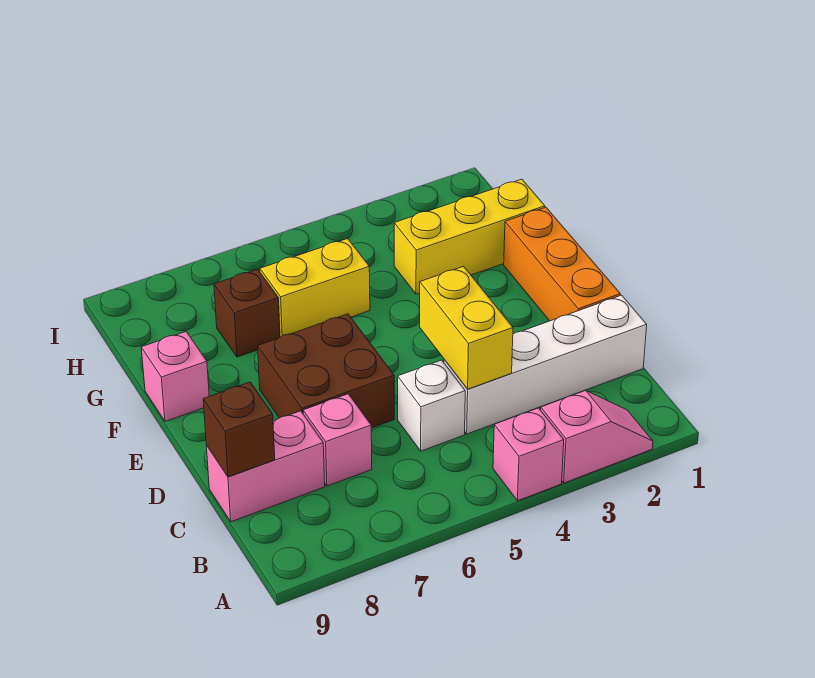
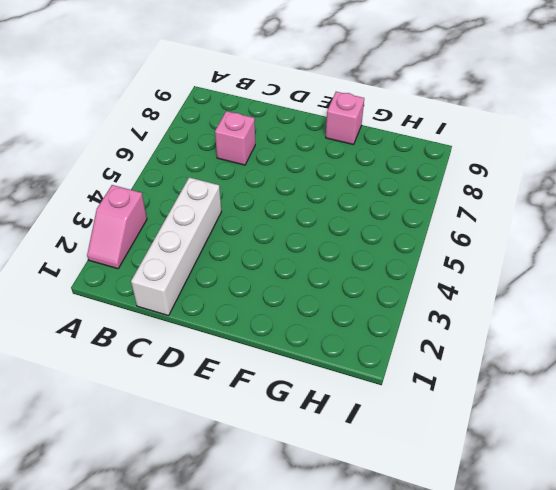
none -> pink 1x1 brick [493,408,564,501]
none -> white 1x1 brick [398,360,465,451]
none -> pink 1x2 brick [206,411,325,522]

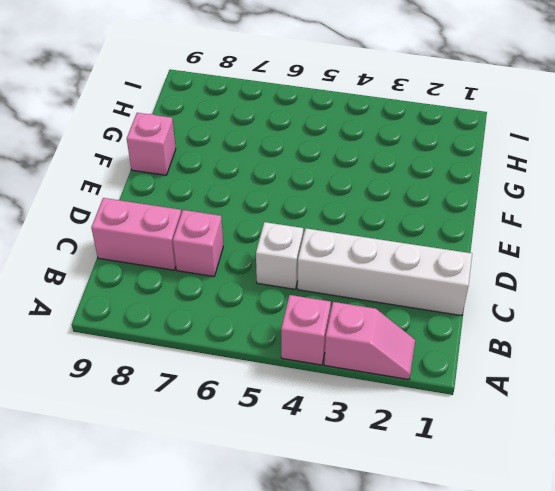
none -> orange 1x3 brick [504,207,620,321]
none -> brown 2x2 brick [258,314,394,428]
none -> yellow 1x3 brick [394,179,545,294]

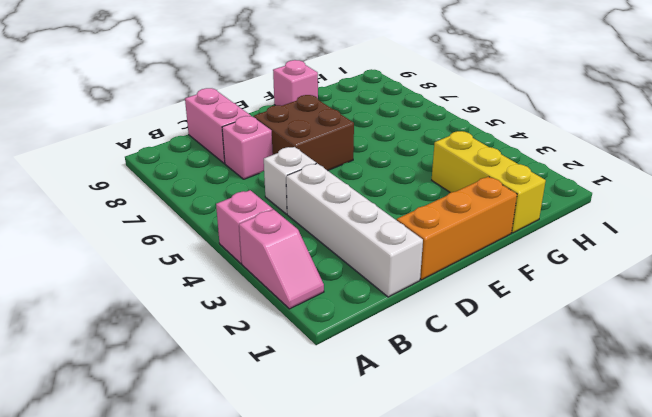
none -> yellow 1x2 brick [260,238,370,337]
none -> brown 1x1 brick [214,269,280,357]
none -> yellow 1x2 brick [420,267,513,389]

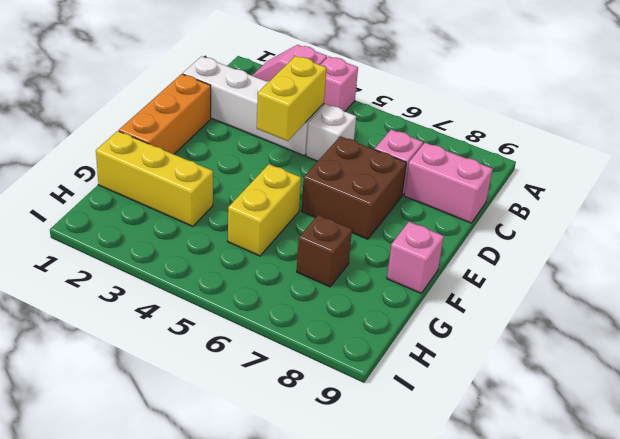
yellow 1x2 brick [228,164,301,256] -> yellow 1x2 brick turned to [260,238,370,337]
none -> brown 1x1 brick [203,382,275,477]

